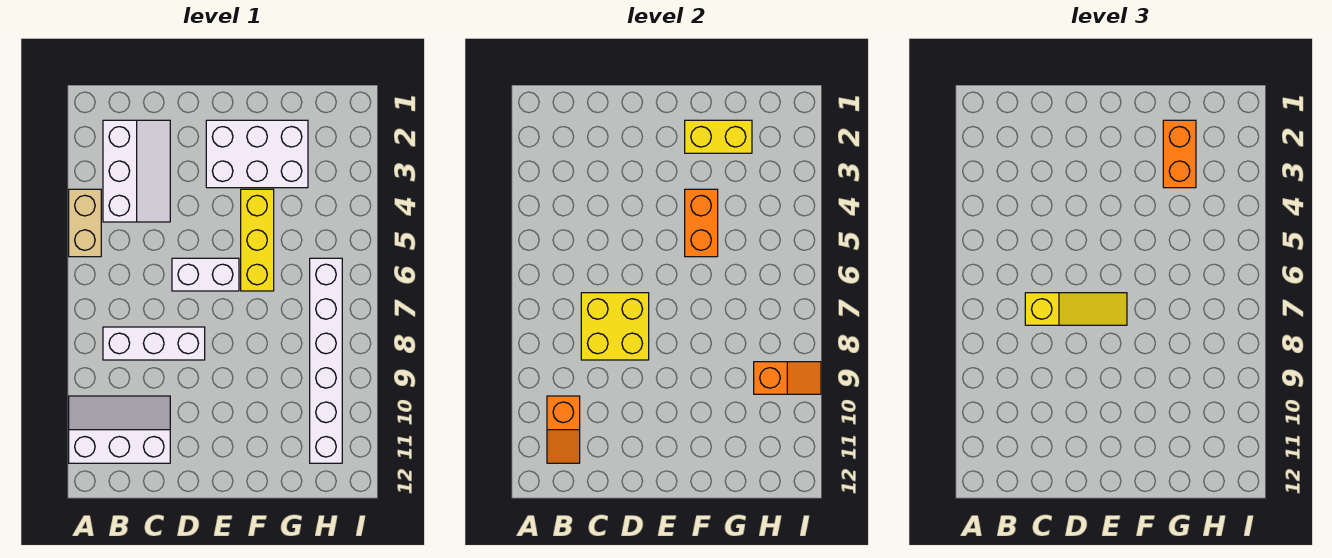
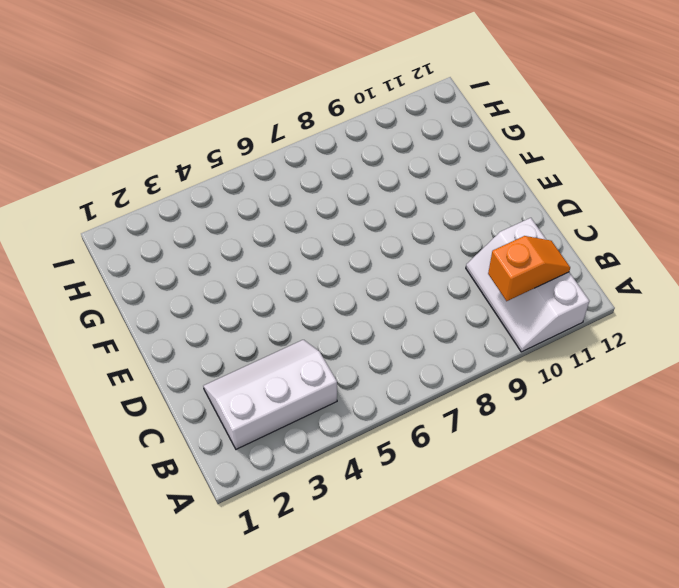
none -> tan 1x2 brick [69,189,101,257]
none -> white 1x3 brick [103,327,205,360]
none -> white 1x2 brick [172,258,239,291]

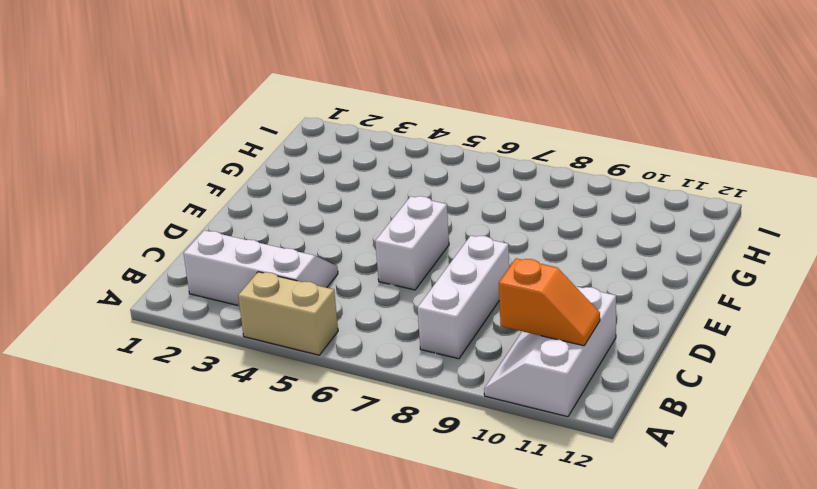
none -> white 2x3 brick [206,120,308,188]
none -> yellow 1x3 brick [241,189,274,291]
none -> white 1x6 brick [310,258,342,463]

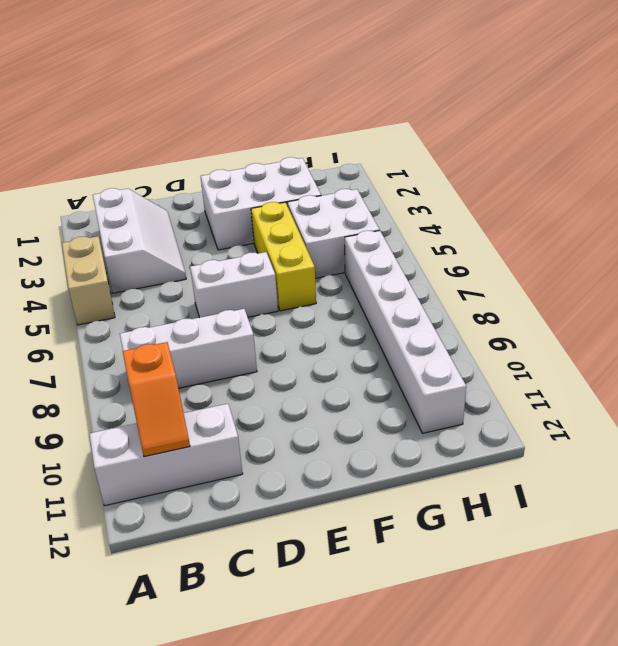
white 2x2 brick [287,189,380,278] -> none
none -> yellow 2x2 brick [581,293,649,360]
none -> yellow 1x2 brick [685,120,752,153]
none -> orange 1x2 brick [685,189,718,257]

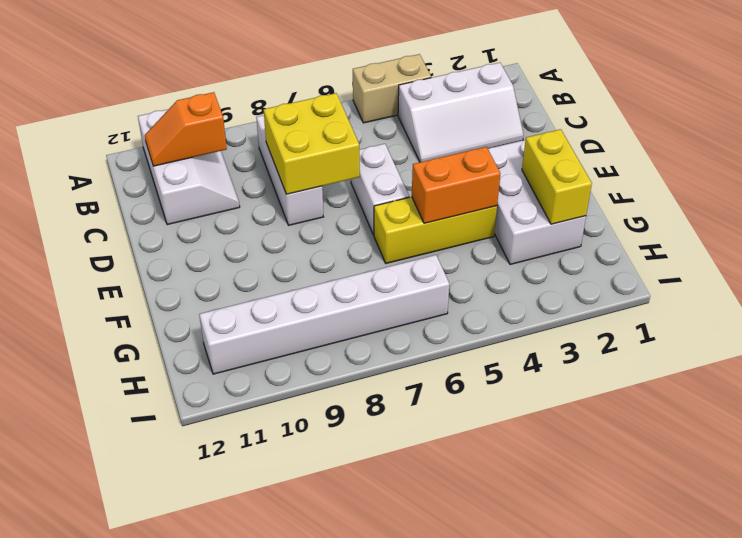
none -> orange 1x2 slope [754,362,821,394]
none -> yellow 1x3 slope [1025,293,1127,325]
none -> orange 1x2 brick [1163,120,1196,188]

